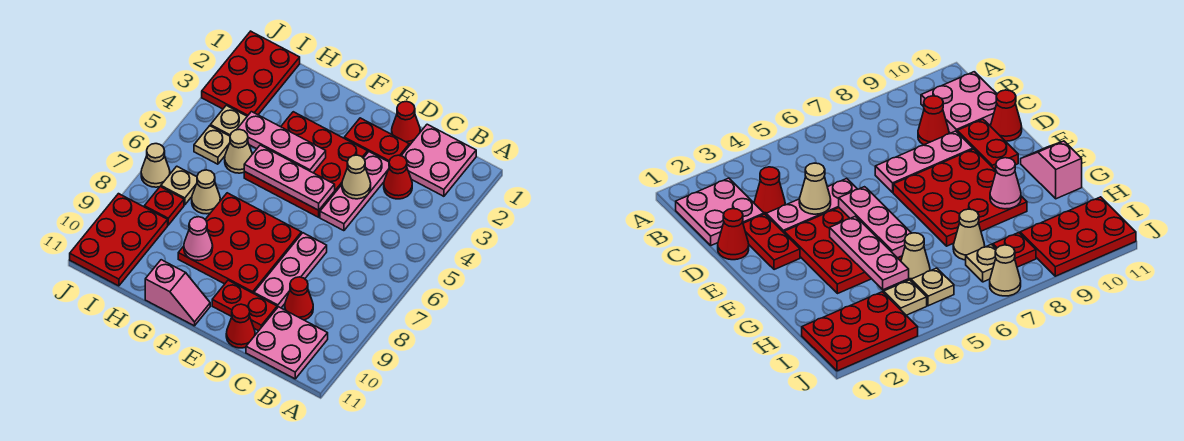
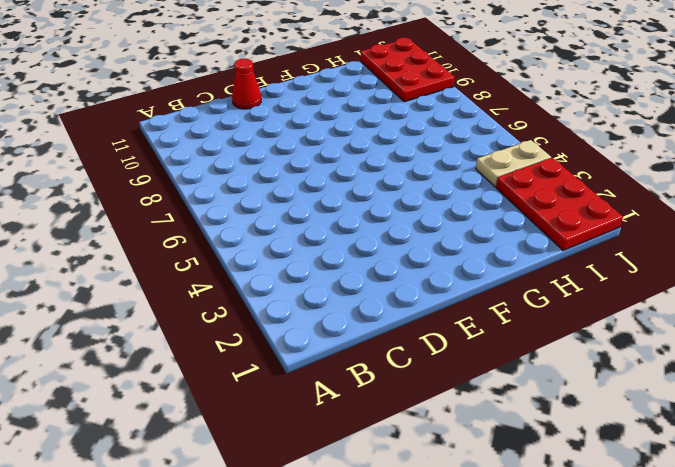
tan 1x2 plate [476,140,551,187] -> tan 1x1 plate [210,105,247,136]
none -> pink 2x2 plate [401,124,476,196]
none -> pink 2x2 plate [246,307,328,379]
none -> red 1x1 cone [384,155,412,199]

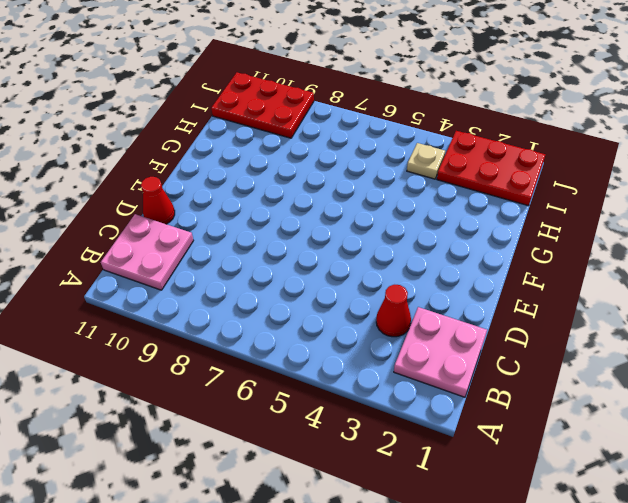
none -> red 1x1 cone [285,277,313,320]
none -> red 1x1 cone [392,101,420,145]
none -> red 1x2 plate [344,118,409,162]

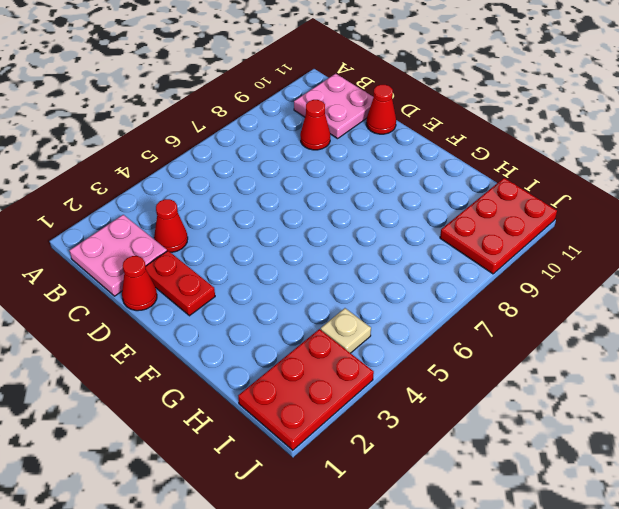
none -> pink 1x3 plate [320,152,389,231]
none -> pink 1x3 plate [254,233,327,308]
none -> red 1x2 plate [212,280,277,331]

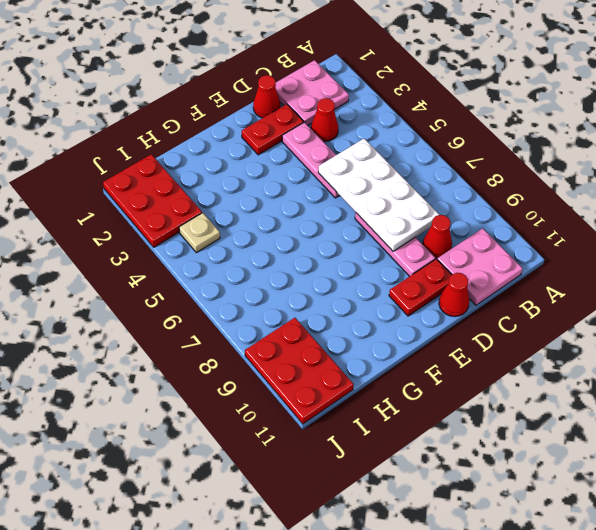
white 2x4 plate [318,138,439,251] -> none
none -> red 3x3 plate [244,112,368,217]
none -> red 3x3 plate [178,193,301,294]
none -> pink 1x2 slope [145,260,210,326]

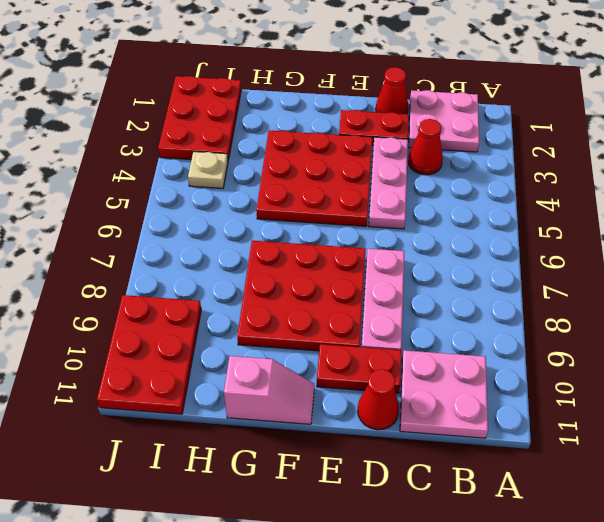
none -> red 1x1 cone [285,277,313,320]
none -> tan 1x1 cone [225,129,252,173]
none -> tan 1x1 cone [192,170,220,214]

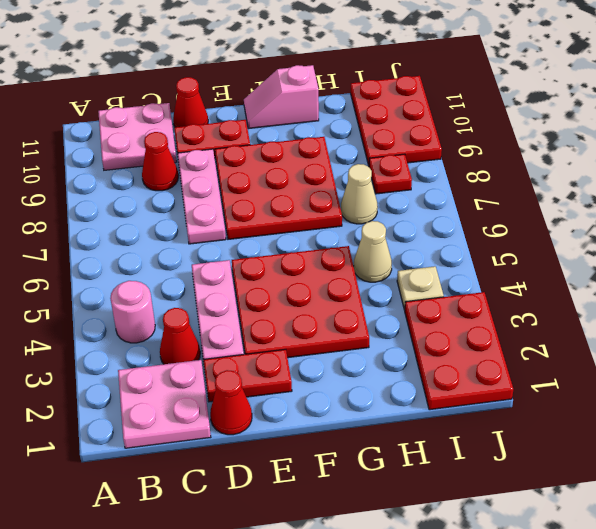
pink 1x1 round brick [110,281,155,343] -> none
none -> tan 1x1 plate [194,126,230,164]
none -> tan 1x1 plate [161,166,197,205]
none -> tan 1x1 cone [141,144,170,187]

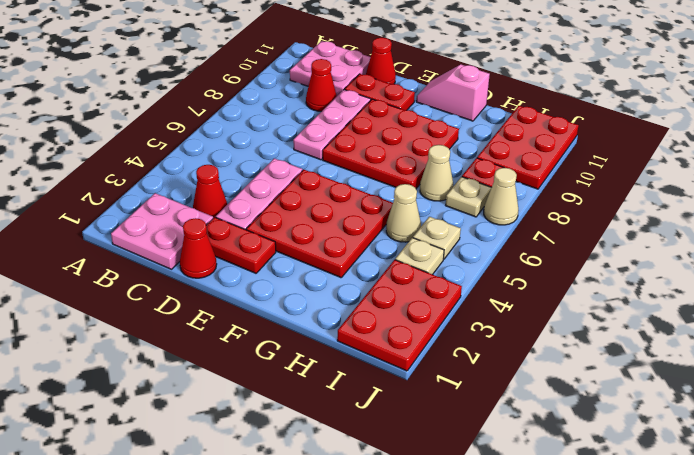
none -> tan 1x1 cone [342,155,371,199]
none -> pink 1x3 plate [244,145,335,210]
none -> pink 1x3 plate [237,112,326,173]

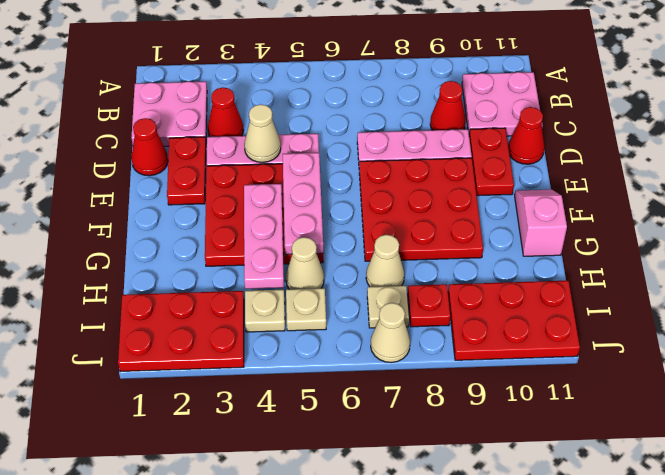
none -> pink 1x1 cone [184,217,213,261]

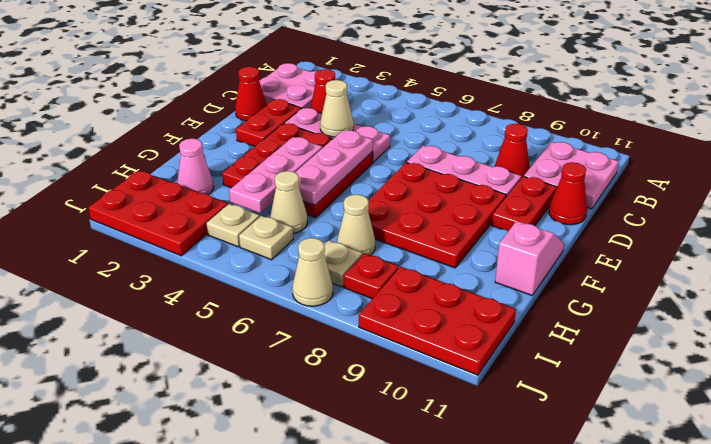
pink 1x1 cone [177,138,214,195] -> pink 1x1 cone moved to [184,217,213,261]

